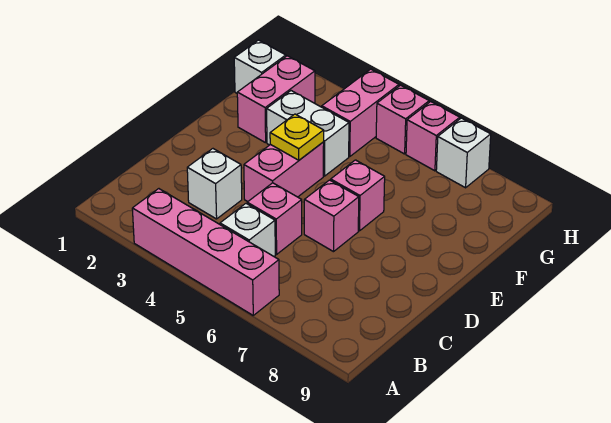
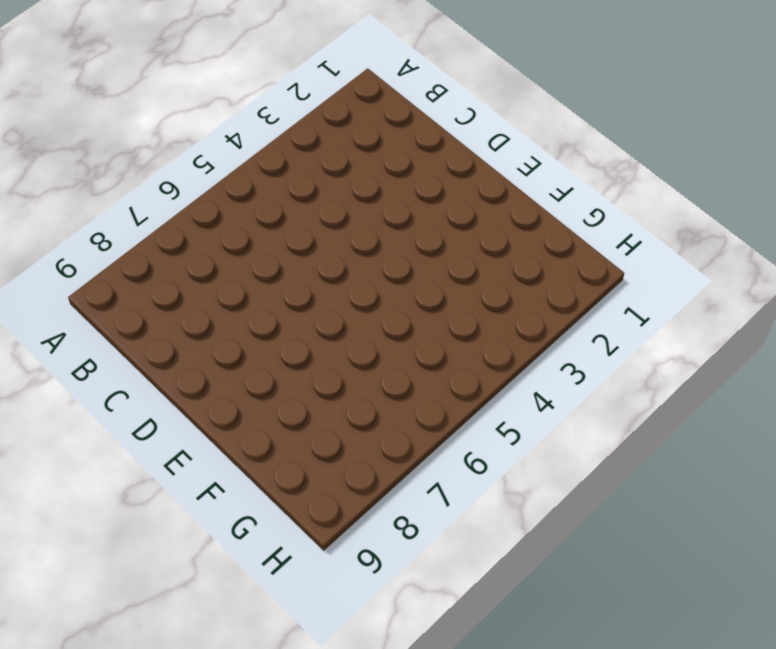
none -> pink 1x4 brick [132,189,279,315]
none -> white 1x1 brick [220,204,275,256]
none -> white 1x1 brick [187,149,242,219]

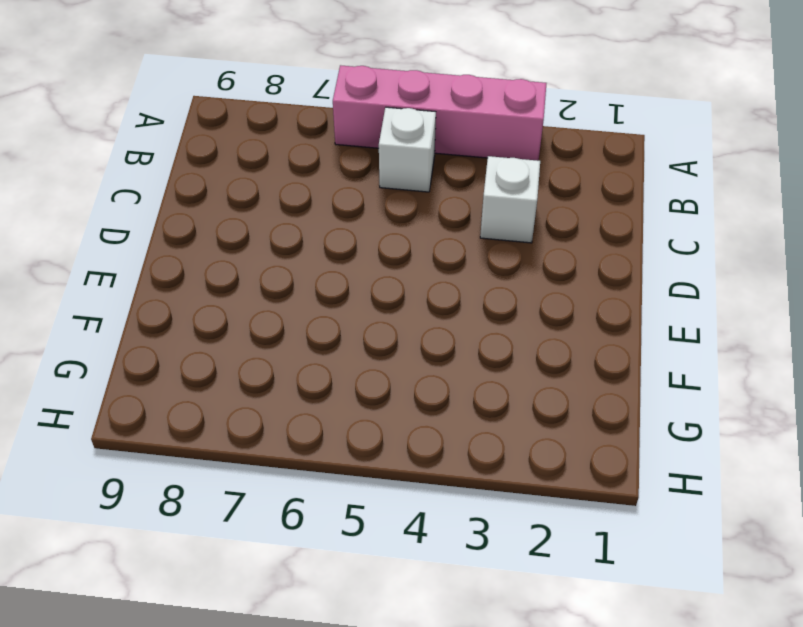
none -> pink 1x1 brick [247,183,302,254]
none -> pink 1x2 brick [244,142,324,202]
none -> pink 1x1 brick [304,180,359,252]

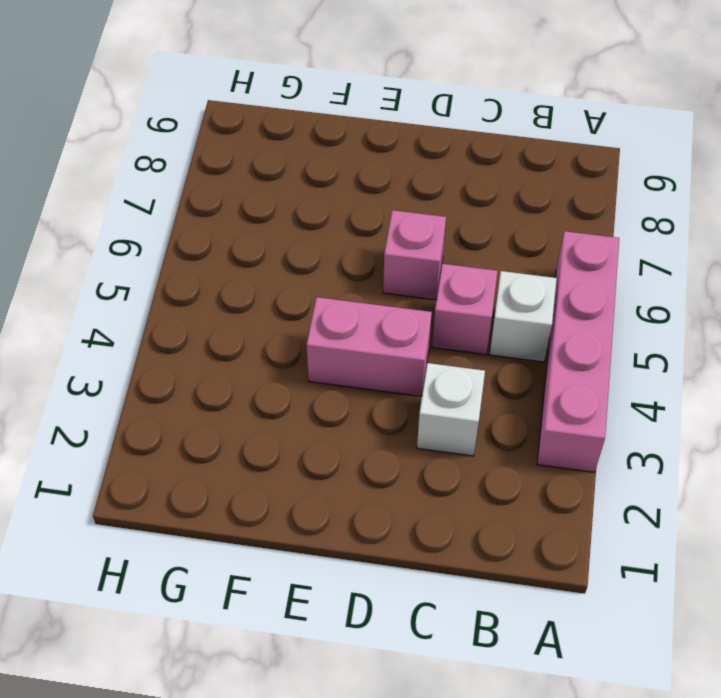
none -> pink 1x1 brick [331,160,385,231]
none -> pink 1x2 brick [237,56,315,143]
none -> white 1x2 brick [267,91,349,176]

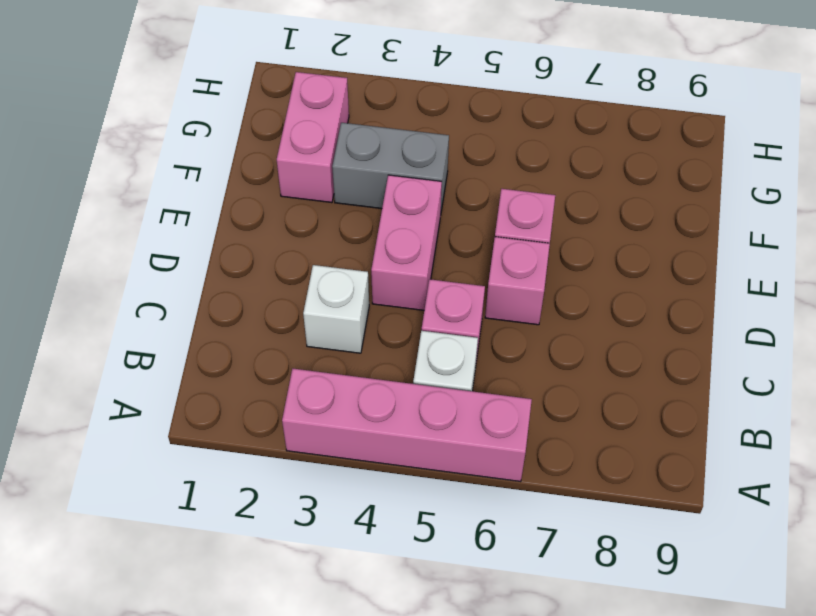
grey 1x2 brick [332,123,449,211] -> white 1x2 brick [267,91,349,176]
none -> white 1x1 brick [234,40,286,93]
none -> pink 1x2 brick [322,69,399,157]
none -> pink 1x1 brick [376,85,429,154]

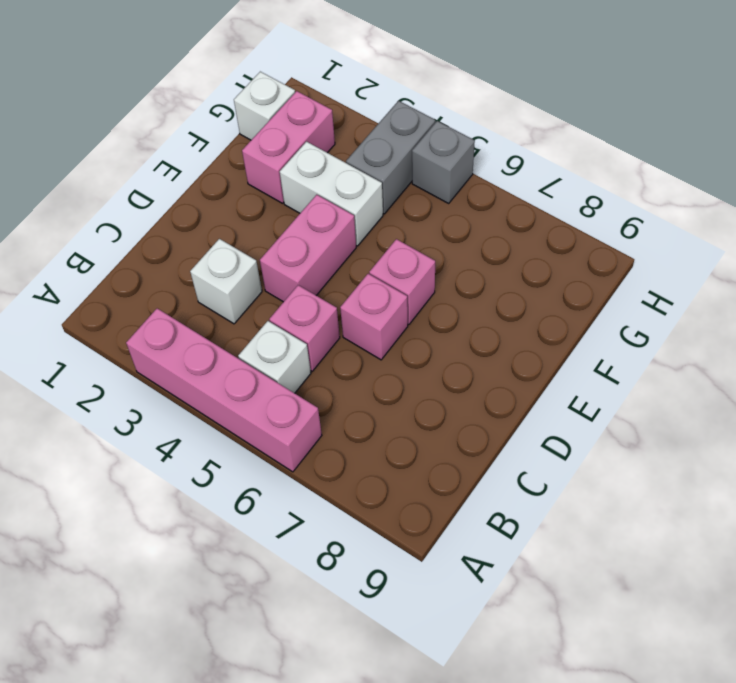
grey 1x2 brick [346,101,435,214] -> pink 1x2 brick [322,69,399,157]
grey 1x1 brick [412,121,475,203] -> pink 1x1 brick [376,85,429,154]
none -> pink 1x1 brick [406,102,460,171]
none -> white 1x1 brick [436,118,491,188]
none -> yellow 1x1 plate [270,114,324,160]

